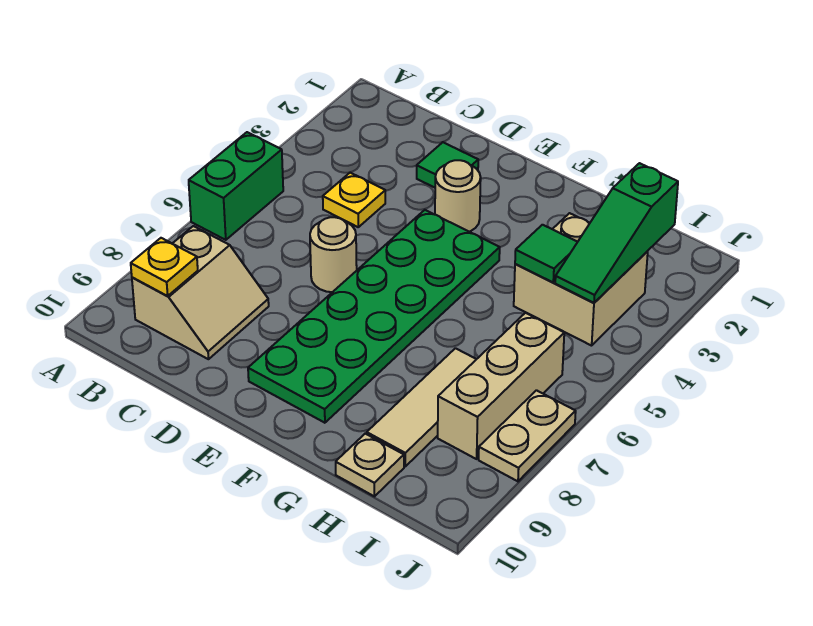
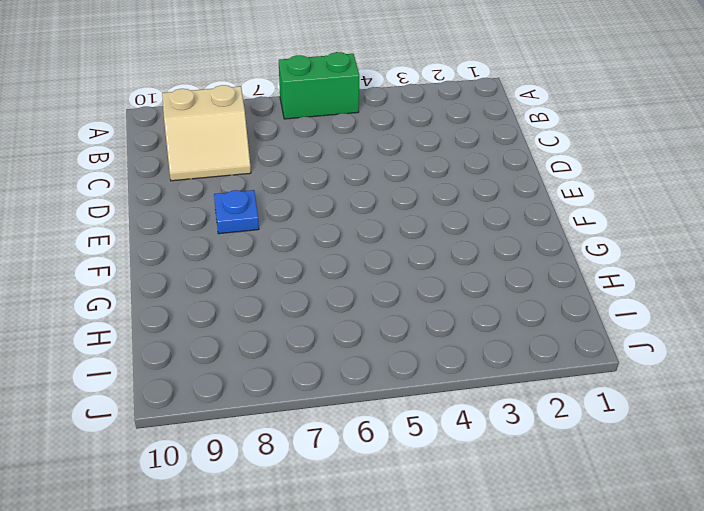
blue 1x1 plate [214,190,259,234] -> green 2x6 plate [248,210,500,423]
none -> yellow 1x1 plate [323,173,385,227]
none -> green 1x1 tile [417,142,478,188]
none -> tan 1x1 round brick [310,217,357,292]

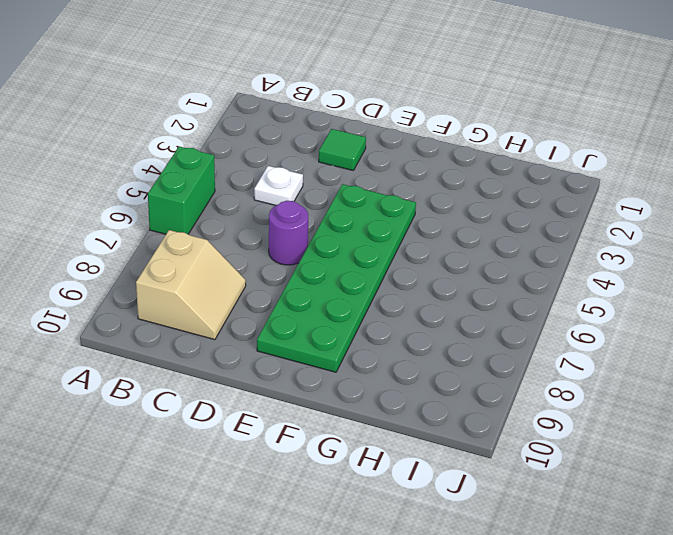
white 1x1 plate [254,166,303,205] -> yellow 1x1 plate [323,173,385,227]
purple 1x1 round brick [269,201,308,265] -> tan 1x1 round brick [310,217,357,292]
none -> tan 1x1 round brick [435,160,481,232]
none -> tan 2x2 brick [514,213,648,346]
none -> tan 1x3 tile [367,348,476,466]

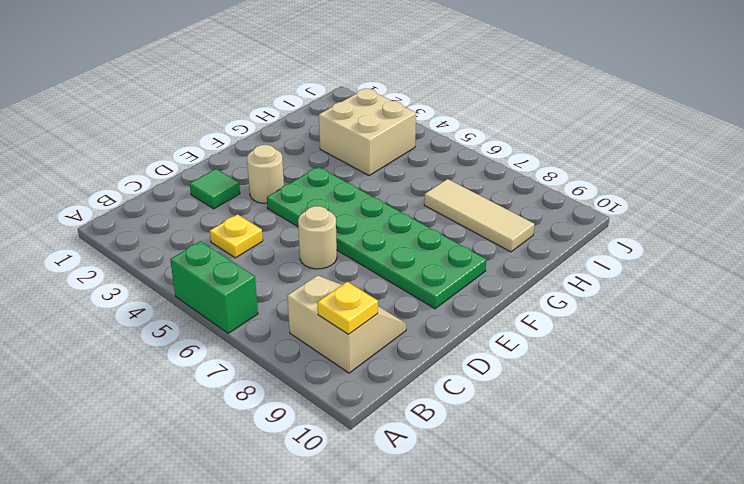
none -> tan 1x1 plate [336,434,404,496]
none -> tan 1x3 brick [438,313,564,459]
none -> tan 1x2 plate [479,390,576,481]

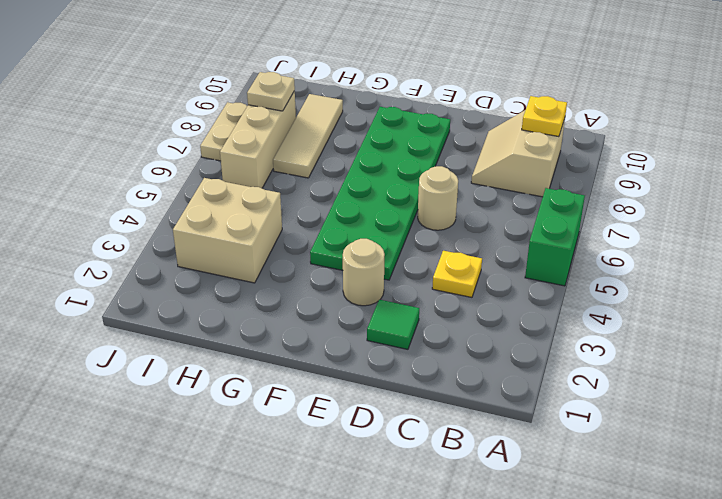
tan 1x1 plate [247,72,295,111] -> tan 1x1 plate moved to [336,434,404,496]
none -> green 1x1 tile [515,225,577,282]
none -> green 1x3 slope [555,163,678,303]

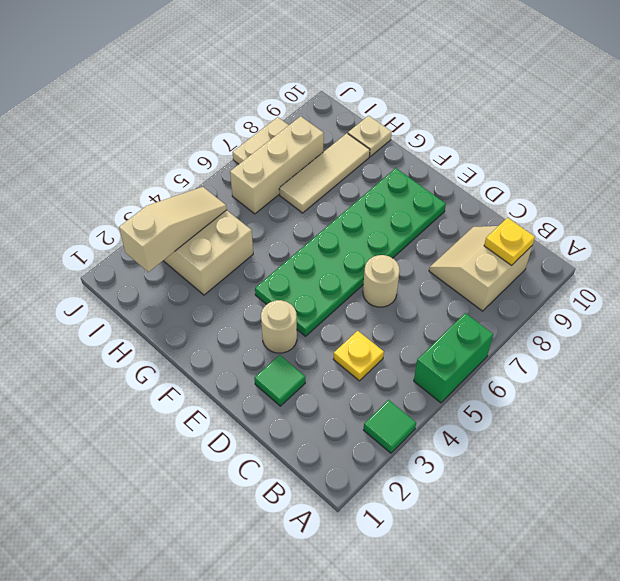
green 1x1 tile [364,400,416,453] -> green 1x1 tile moved to [515,225,577,282]
tan 1x3 slope [119,187,227,272] -> green 1x3 slope [555,163,678,303]

